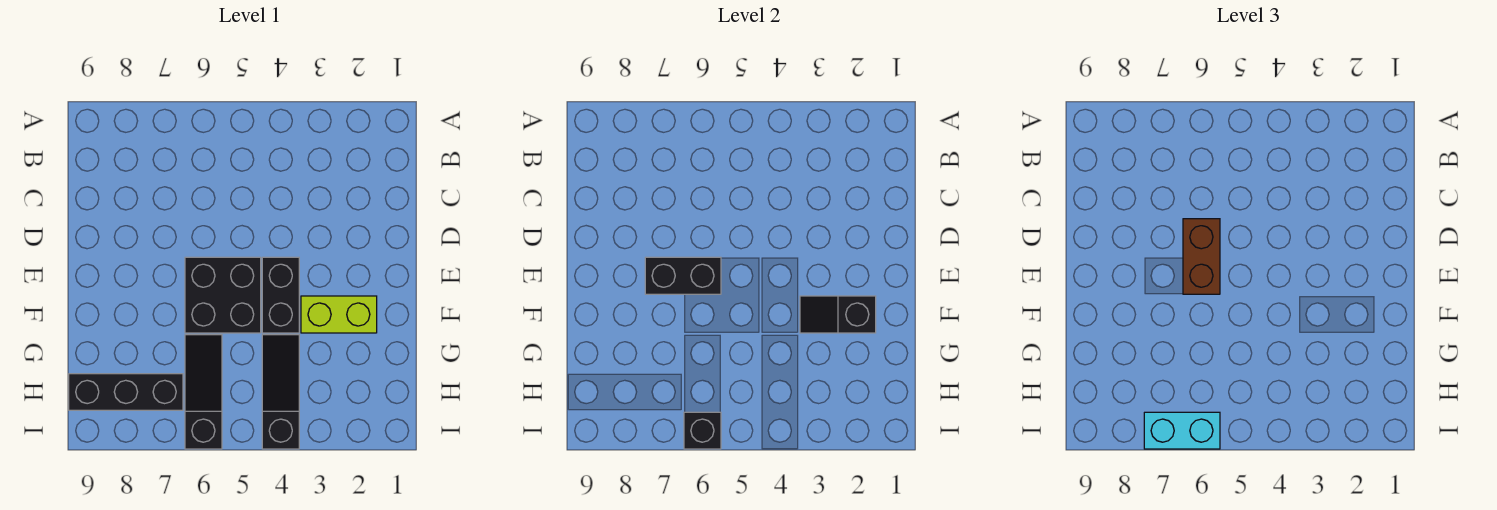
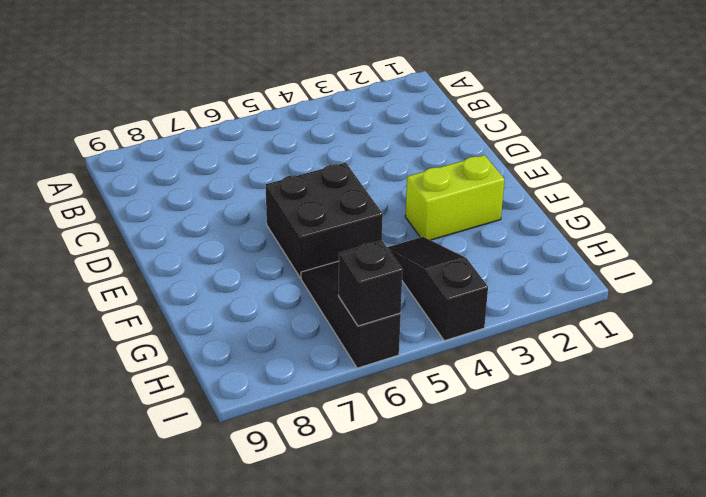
none -> black 1x2 brick [262,257,299,333]
none -> black 1x3 brick [69,374,183,410]

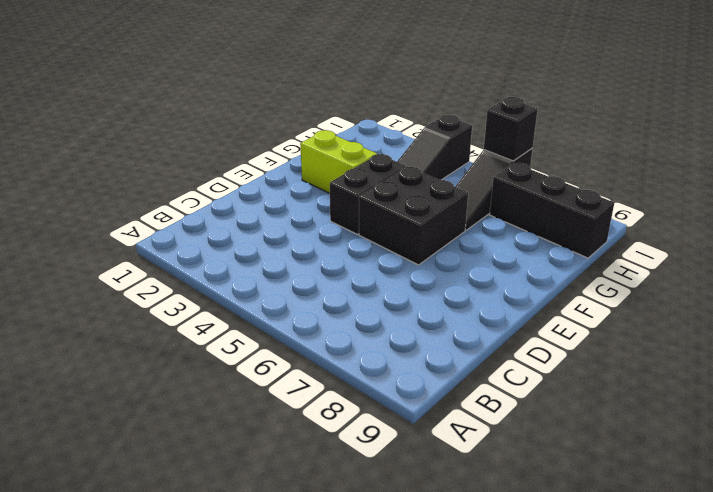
none -> black 1x2 brick [645,257,721,294]
none -> black 1x2 slope [800,296,876,333]

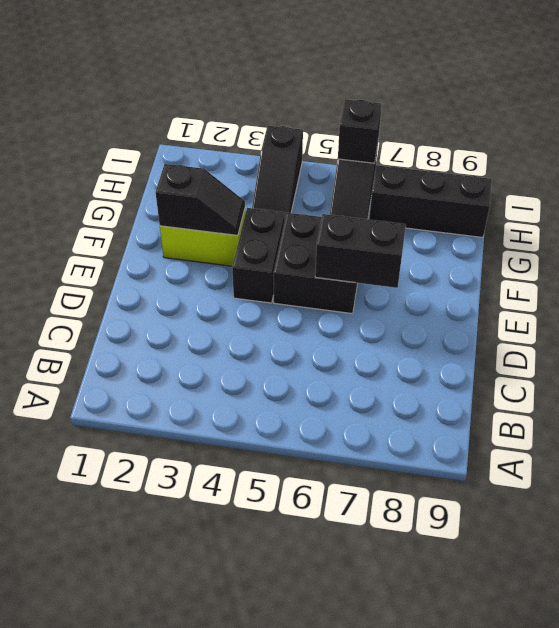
none -> brown 1x2 brick [1183,219,1220,294]
none -> cyan 1x2 brick [1144,412,1220,449]

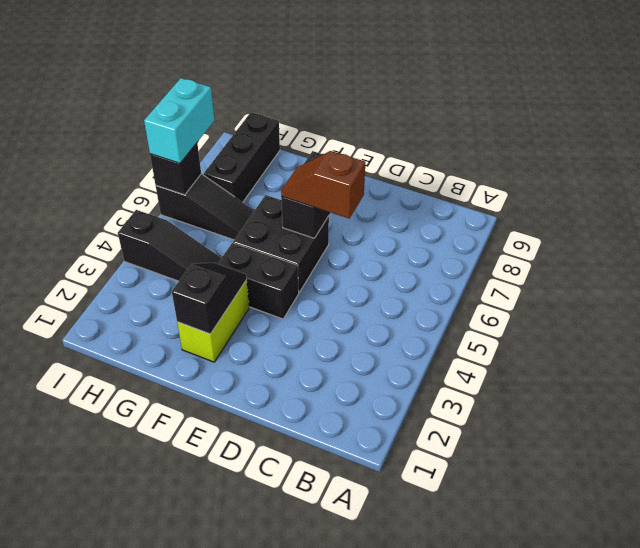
brown 1x2 slope [281,151,365,219] -> brown 1x2 brick [1183,219,1220,294]

